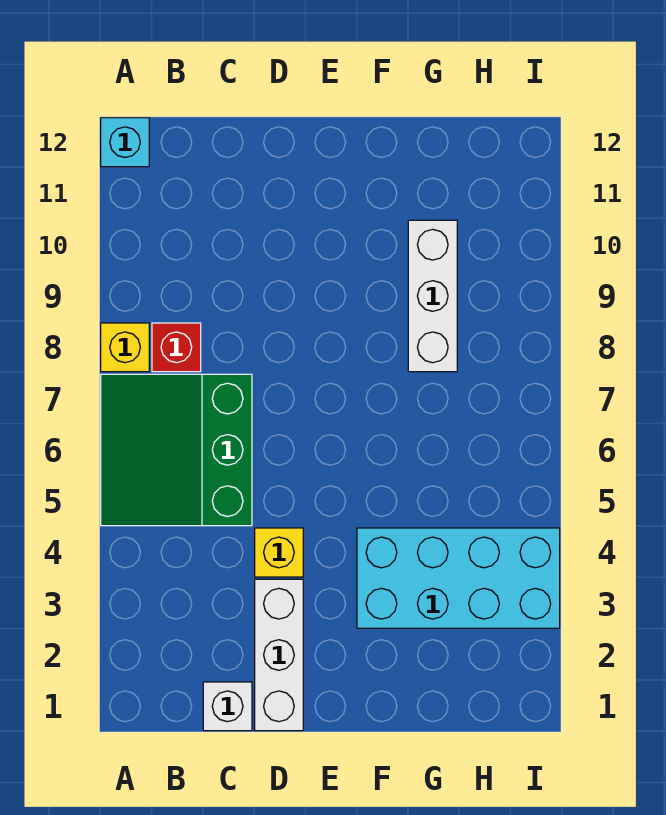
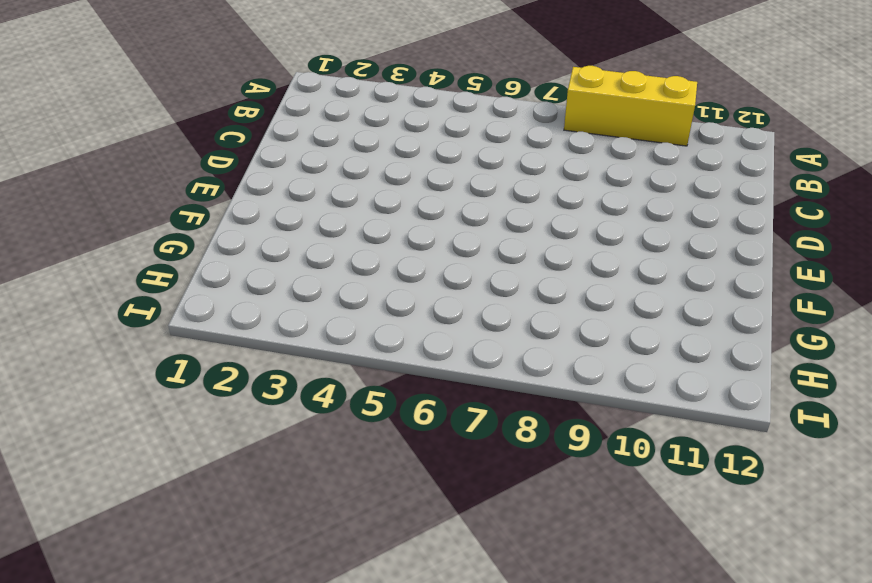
yellow 1x3 brick [564,66,697,146] -> yellow 1x1 brick [101,323,149,372]
none -> green 3x3 slope [101,374,252,526]
none -> cyan 1x1 brick [101,118,149,167]

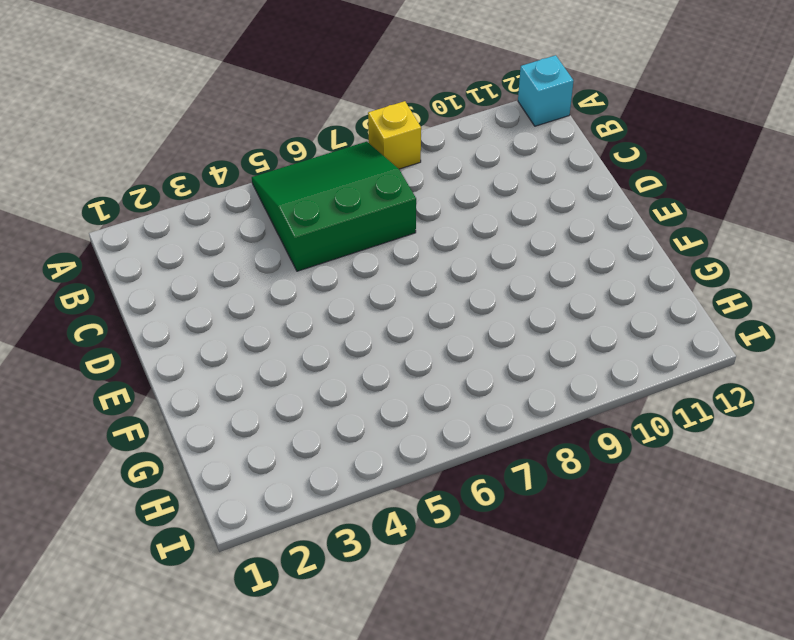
none -> red 1x1 brick [152,323,201,372]
none -> white 1x1 brick [203,682,252,731]

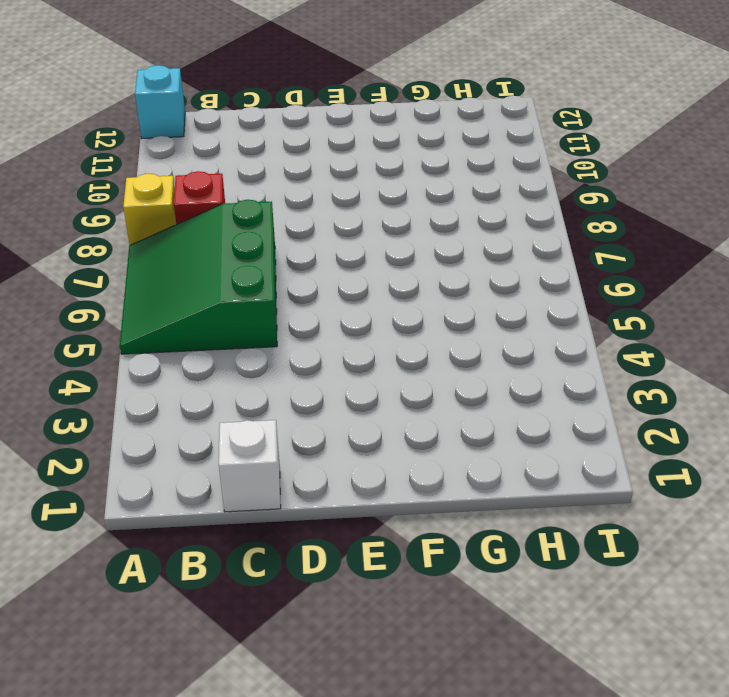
none -> white 1x3 brick [255,579,303,731]
none -> yellow 1x1 brick [255,528,303,577]

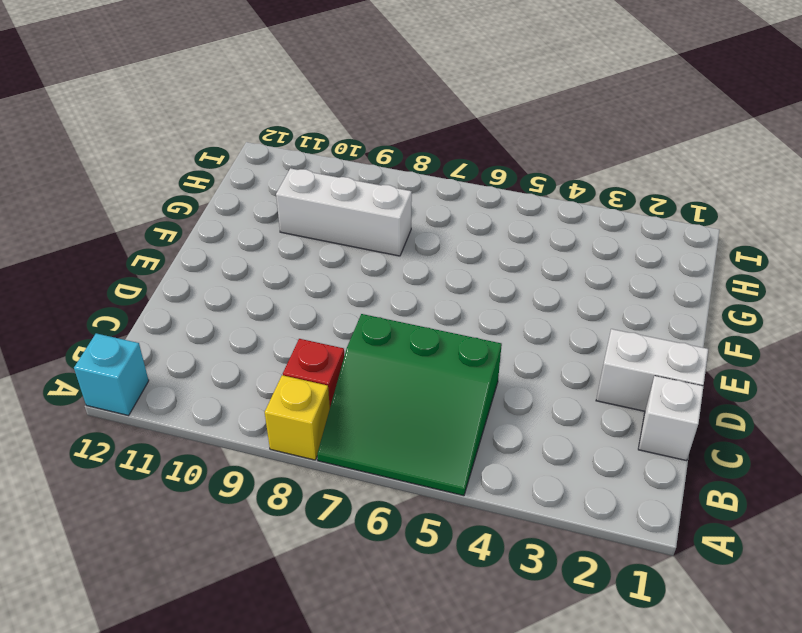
white 1x2 brick [596,329,708,411] -> white 1x3 brick [255,579,303,731]
none -> yellow 1x1 brick [255,528,303,577]
none -> cyan 2x4 brick [357,528,560,628]

